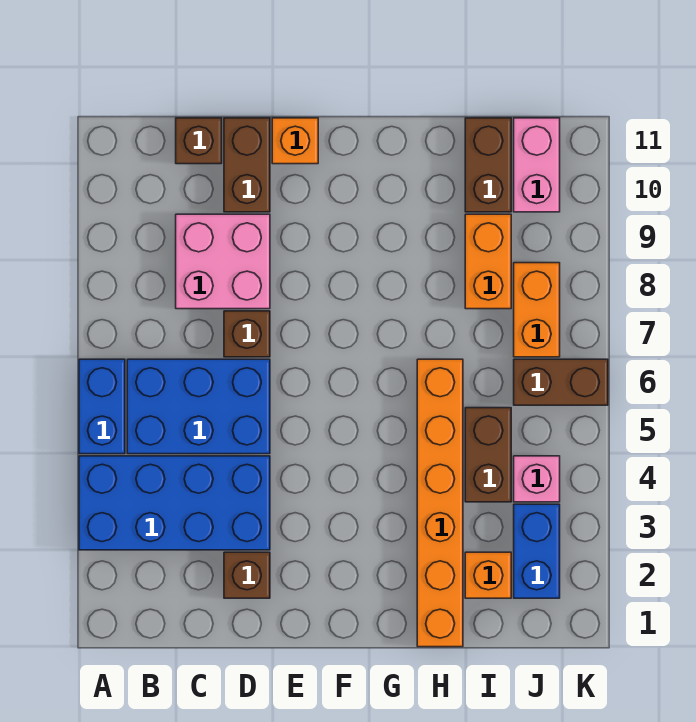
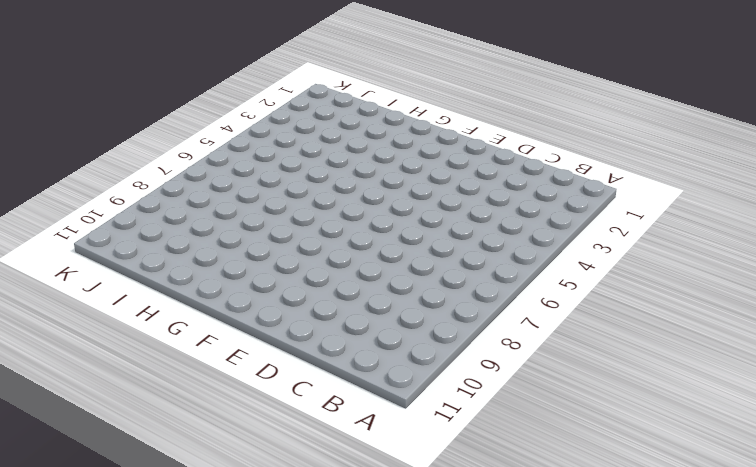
none -> blue 2x4 brick [79,456,270,550]
none -> blue 1x2 brick [79,359,125,454]
none -> blue 2x3 brick [127,359,270,454]

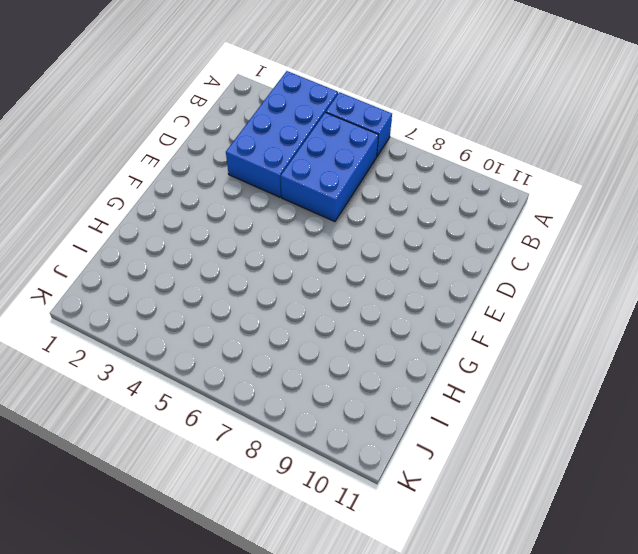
none -> pink 2x2 brick [176,214,270,309]
none -> brown 1x1 brick [176,118,222,164]
none -> brown 1x1 brick [224,552,270,598]

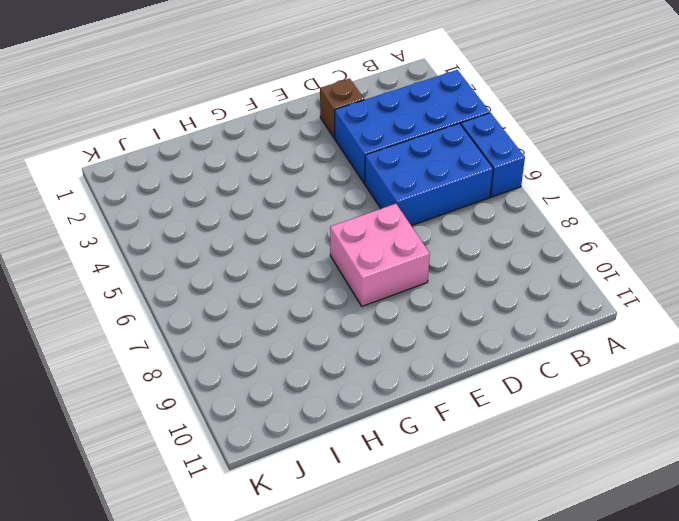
pink 2x2 brick [330,204,430,306] -> pink 2x2 brick moved to [176,214,270,309]
none -> brown 1x1 brick [176,118,222,164]
none -> brown 1x1 brick [224,311,270,357]
none -> brown 1x2 brick [224,118,270,212]

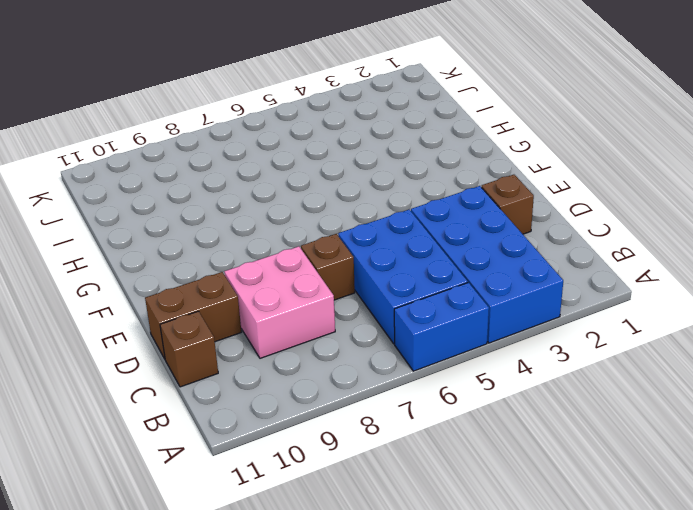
none -> orange 1x1 brick [272,118,318,164]
none -> orange 1x6 brick [417,359,463,647]
none -> orange 1x1 brick [465,552,511,598]

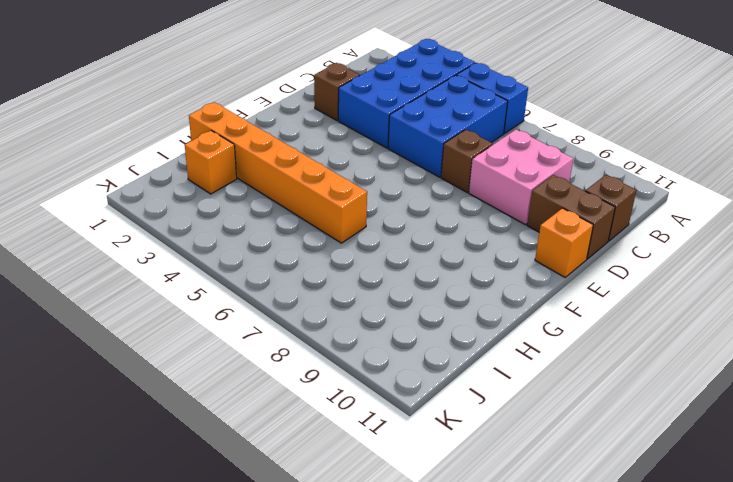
none -> brown 1x2 brick [465,408,511,502]
none -> orange 1x2 brick [465,214,511,309]
none -> brown 1x2 brick [465,118,511,212]

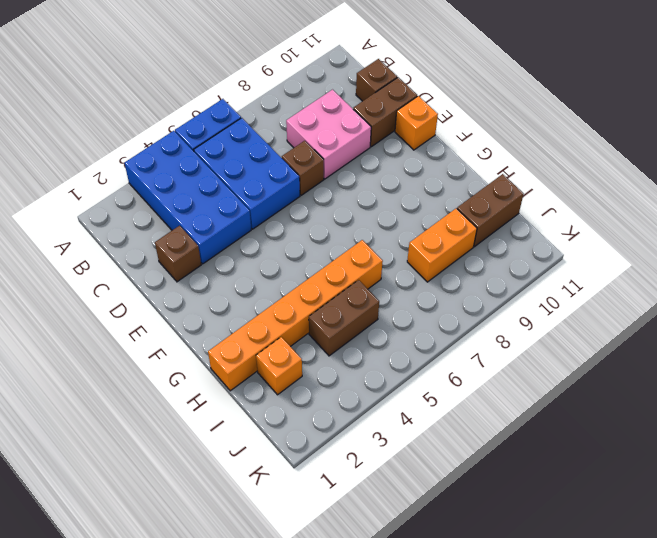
none -> blue 1x2 brick [514,504,560,598]
none -> pink 1x1 brick [514,456,560,502]
none -> brown 1x2 brick [514,359,608,405]

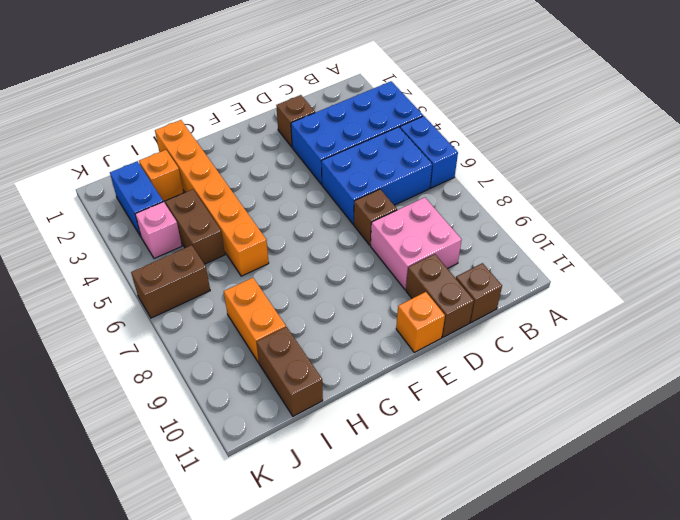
none -> orange 1x2 brick [514,263,560,357]
none -> pink 1x2 brick [514,118,560,212]

